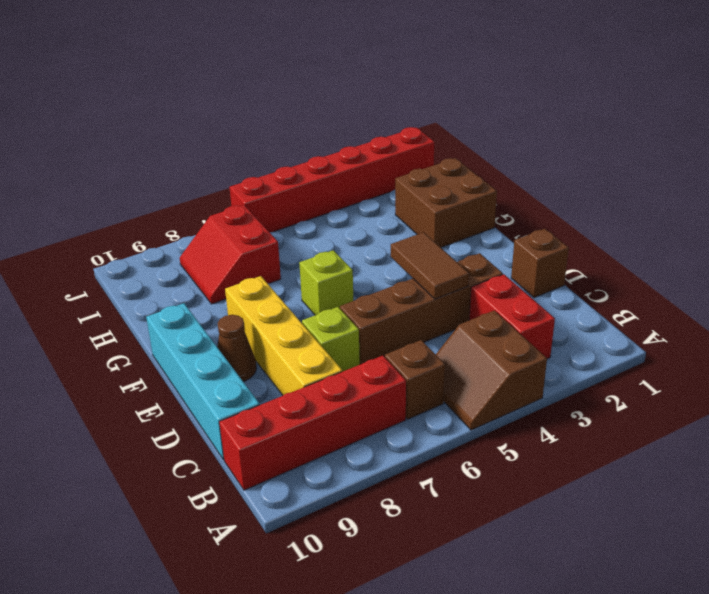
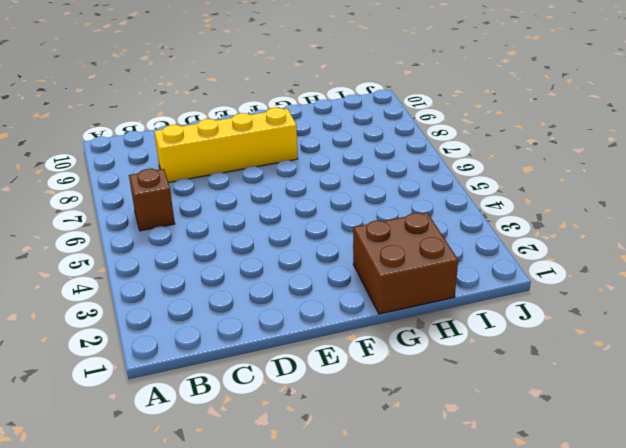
none -> brown 2x2 slope [436,310,547,430]
none -> red 1x2 brick [469,274,555,359]
none -> red 1x4 brick [219,356,406,490]

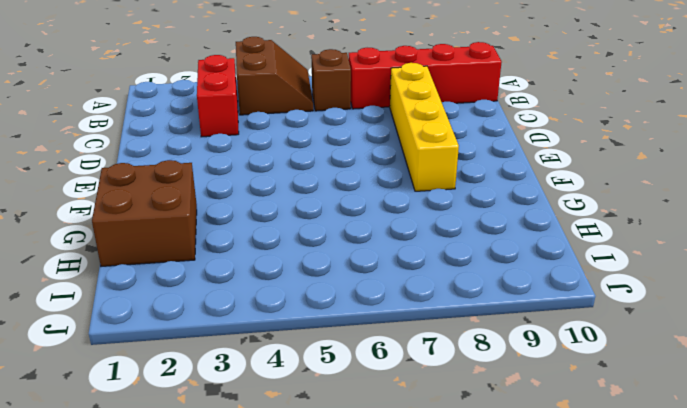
none -> cyan 1x4 brick [146,303,260,460]
none -> brown 1x1 brick [511,229,569,298]
none -> brown 1x4 brick [340,253,503,364]

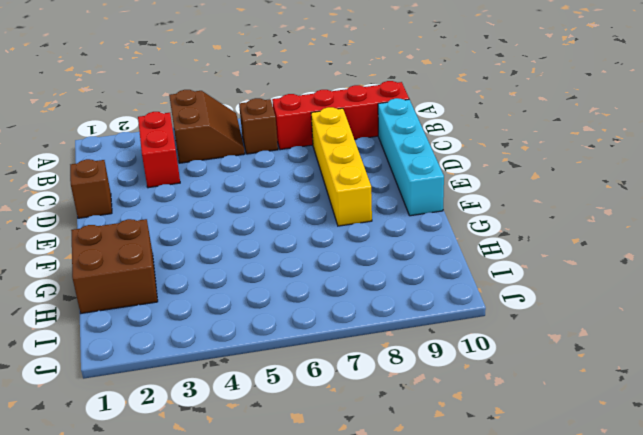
none -> brown 1x4 brick [340,253,503,364]
none -> lime 1x1 brick [302,307,360,372]
none -> brown 1x1 cone [217,315,256,381]

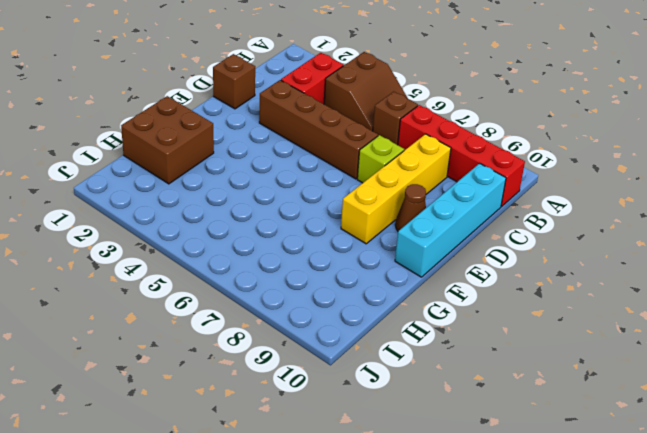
none -> lime 1x1 brick [299,250,353,315]
none -> red 2x2 slope [180,205,281,304]
none -> red 1x6 brick [229,127,435,232]

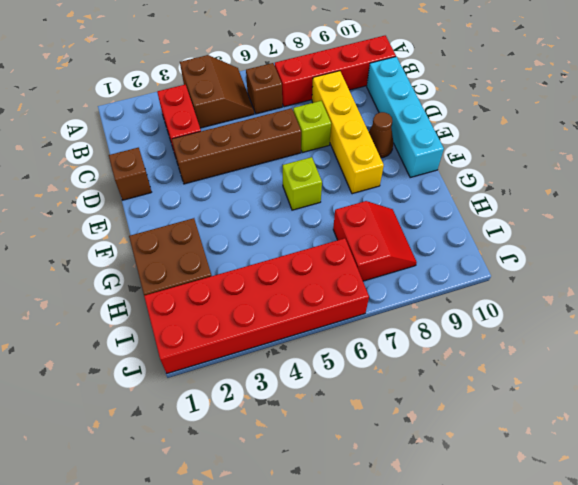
red 2x6 brick [144,238,369,373] -> red 1x6 brick [229,127,435,232]
none -> brown 1x2 tile [391,232,469,299]

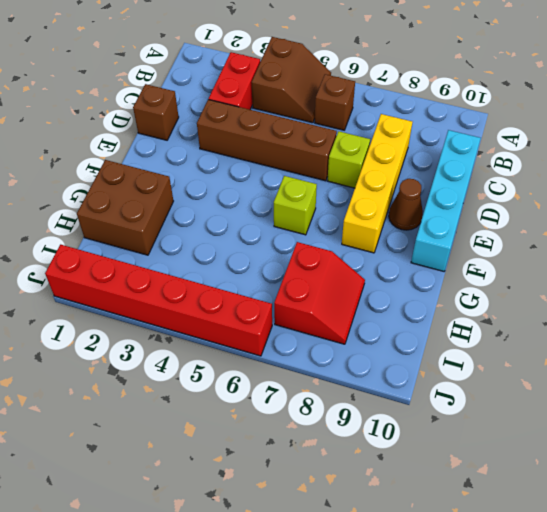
none -> red 1x4 brick [219,356,406,490]
none -> brown 1x2 tile [391,232,469,299]

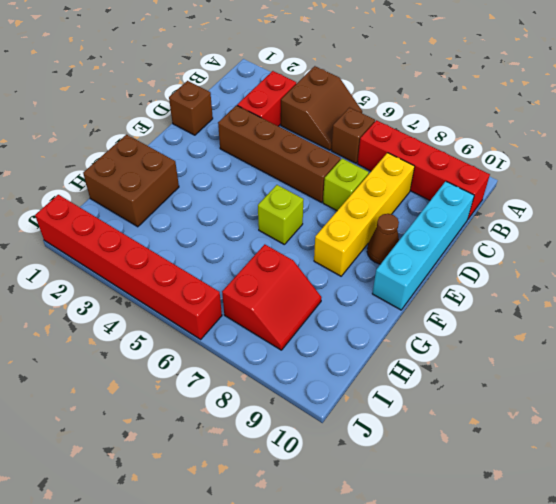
none -> brown 1x2 tile [391,232,469,299]

